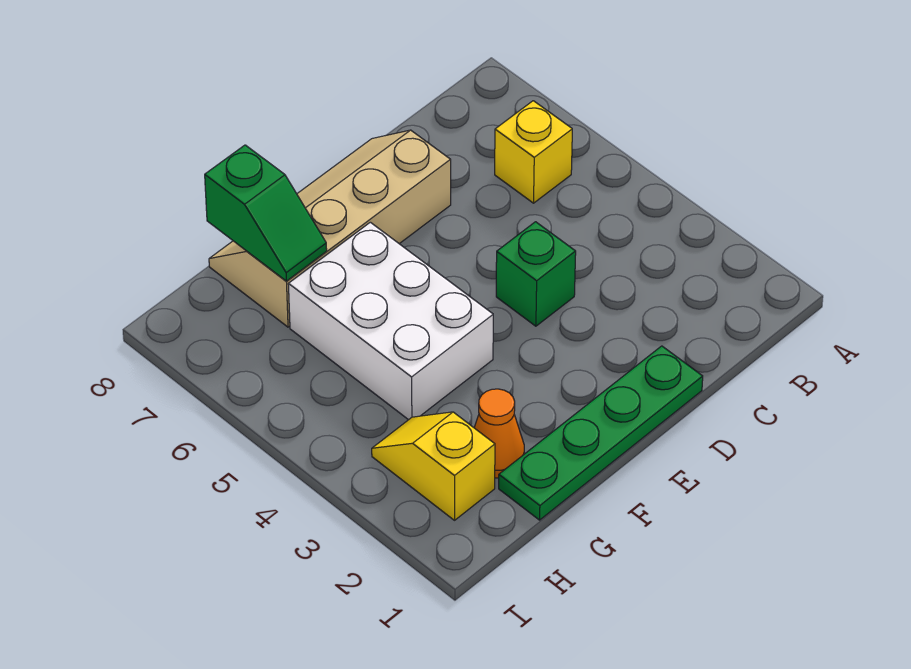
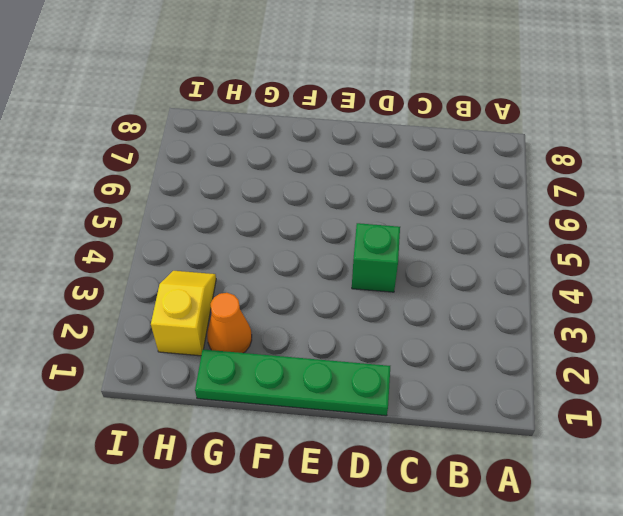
none -> yellow 1x1 brick [495,101,572,203]
none -> tan 2x4 slope [209,130,451,327]

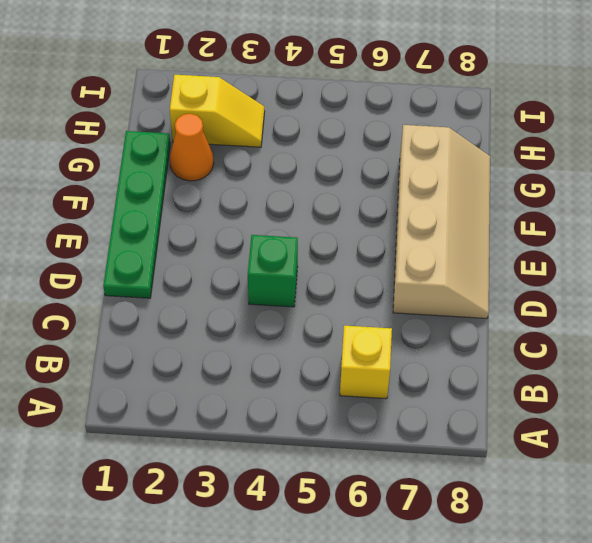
none -> white 2x3 brick [288,222,493,420]
none -> green 1x2 slope [205,145,327,281]

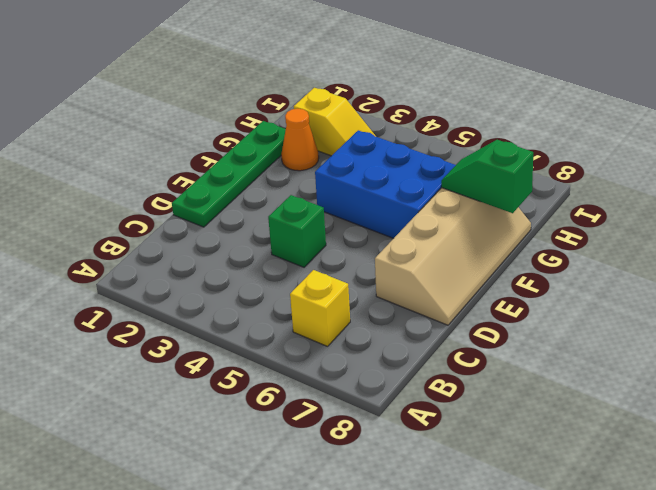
blue 2x3 brick [315,130,456,238] -> white 2x3 brick [288,222,493,420]

